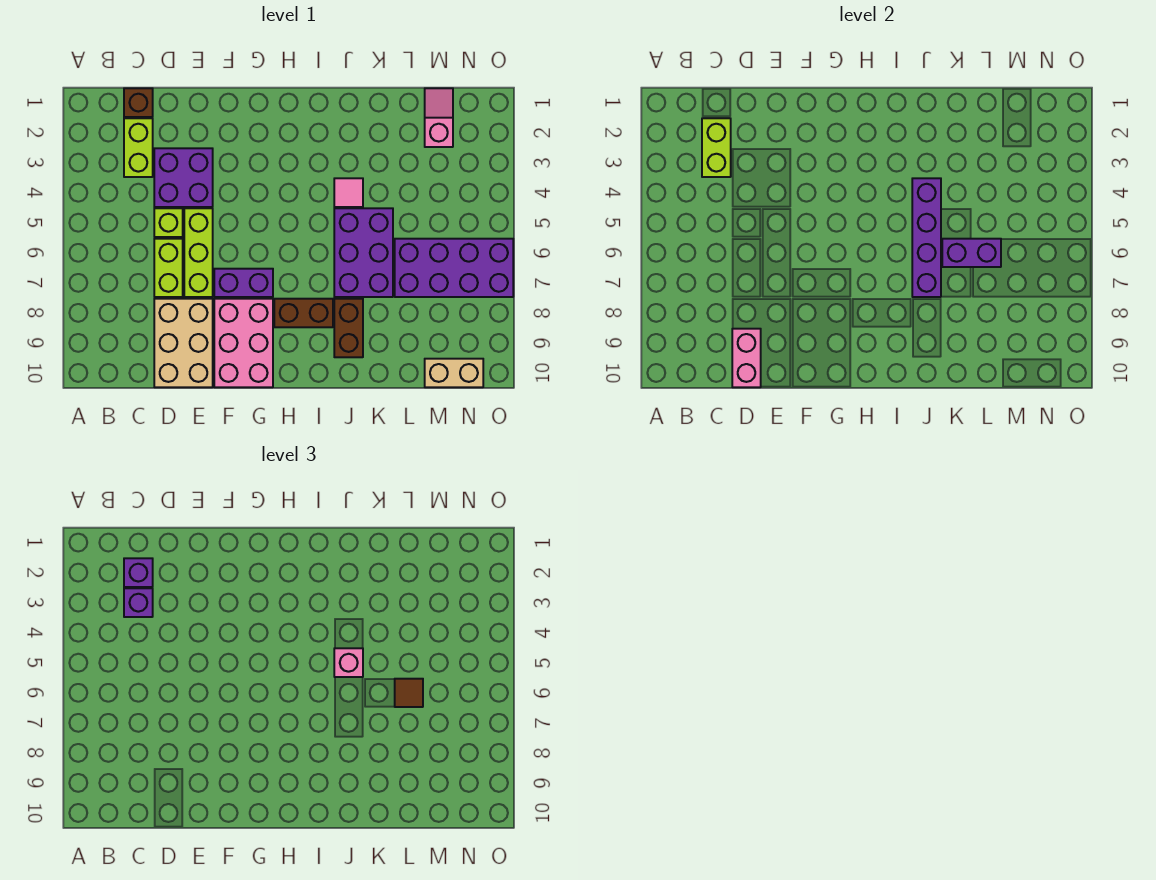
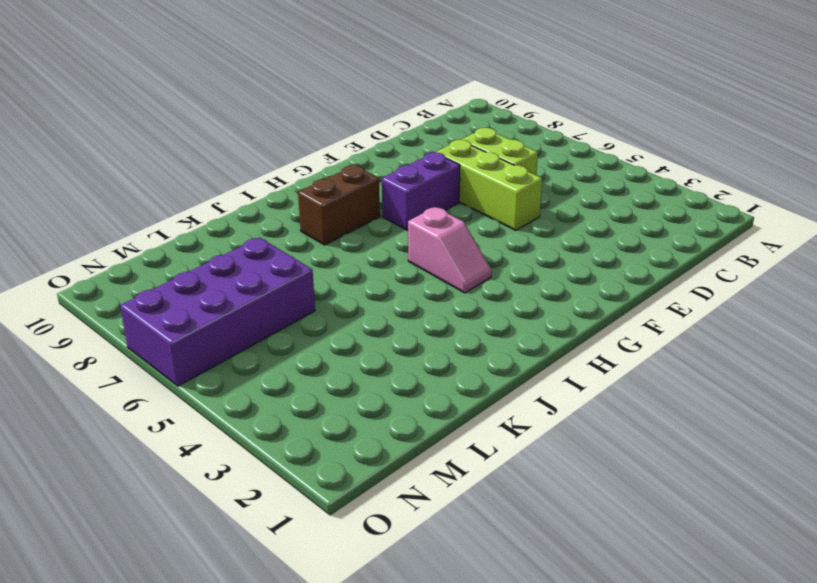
pink 1x2 slope [408,207,492,293] -> pink 1x2 slope moved to [425,88,453,147]
none -> brown 1x1 brick [124,88,153,117]
none -> lime 1x2 brick [124,118,153,177]
none -> purple 2x2 brick [154,148,213,207]

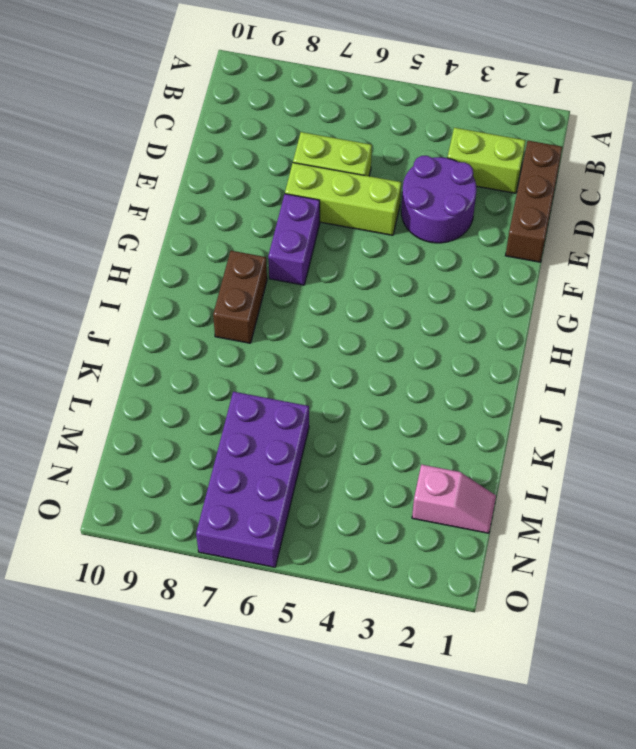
brown 1x3 brick [505,141,562,262] -> brown 1x1 brick [124,88,153,117]
purple 2x2 round brick [401,156,477,243] -> purple 2x2 brick [154,148,213,207]
none -> lime 1x1 brick [154,208,183,237]
none -> tan 2x3 brick [154,299,213,387]
none -> pink 2x3 brick [214,299,273,387]

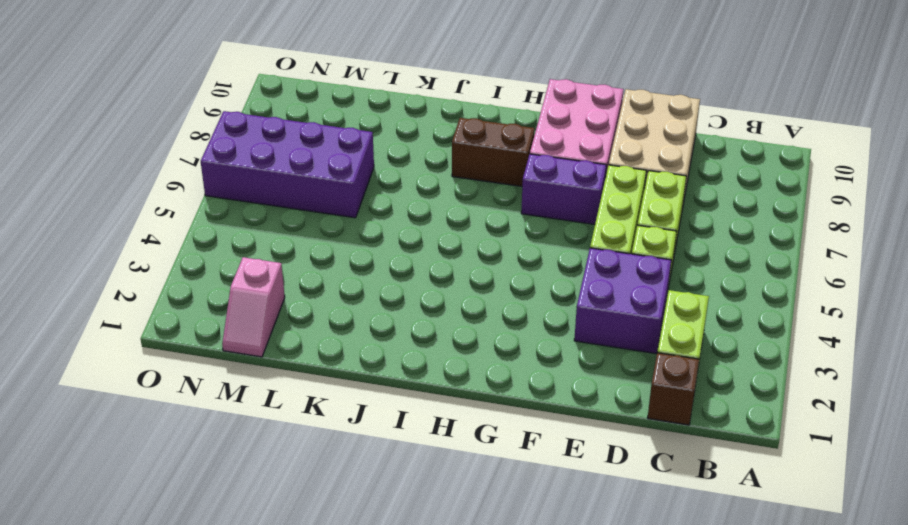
none -> pink 1x1 tile [334,178,363,207]
none -> purple 2x3 brick [334,208,393,297]
none -> brown 1x2 brick [334,299,363,357]

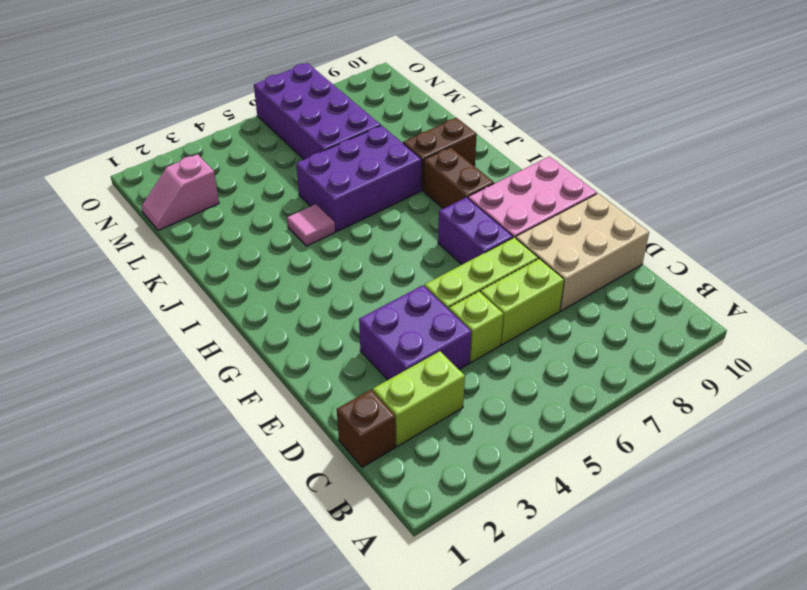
none -> tan 1x2 brick [425,359,483,387]
none -> lime 1x2 brick [702,118,731,177]
none -> pink 1x2 brick [732,329,761,387]

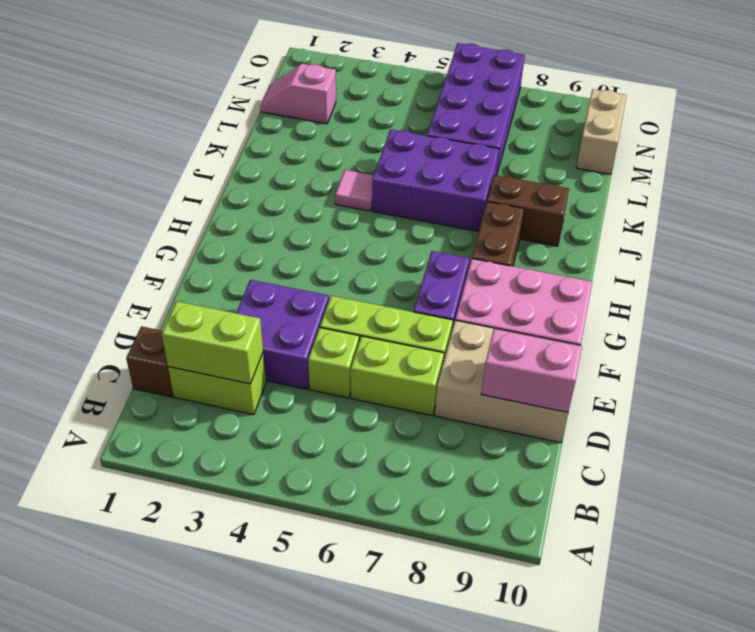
none -> purple 1x4 brick [912,178,941,297]
none -> purple 1x2 brick [942,239,1001,267]
none -> purple 1x1 brick [124,558,153,587]

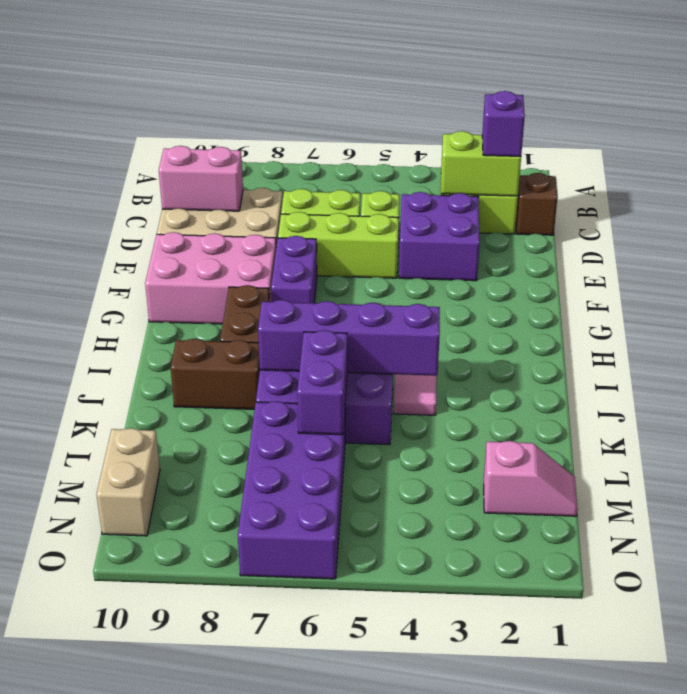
none -> purple 1x1 brick [124,588,153,617]
none -> pink 1x1 brick [334,648,363,677]
none -> brown 1x1 tile [395,679,423,707]

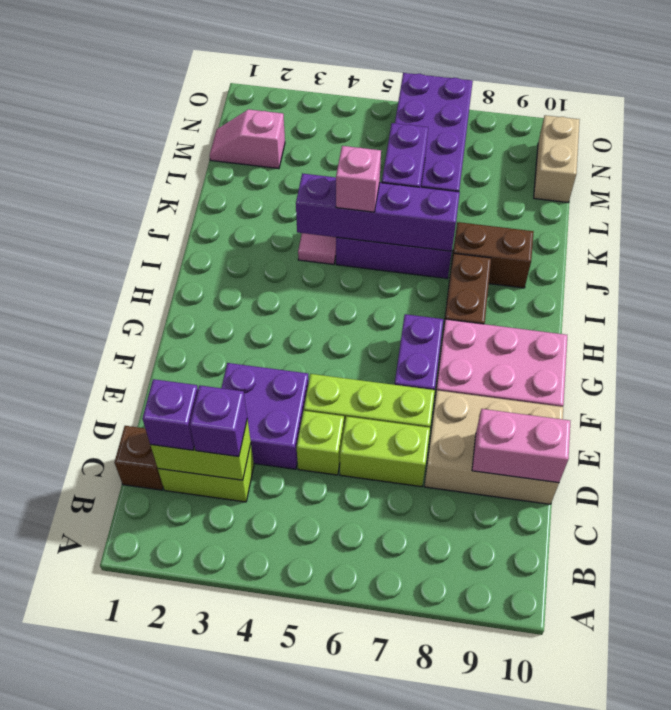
none -> brown 1x1 tile [395,679,423,707]

